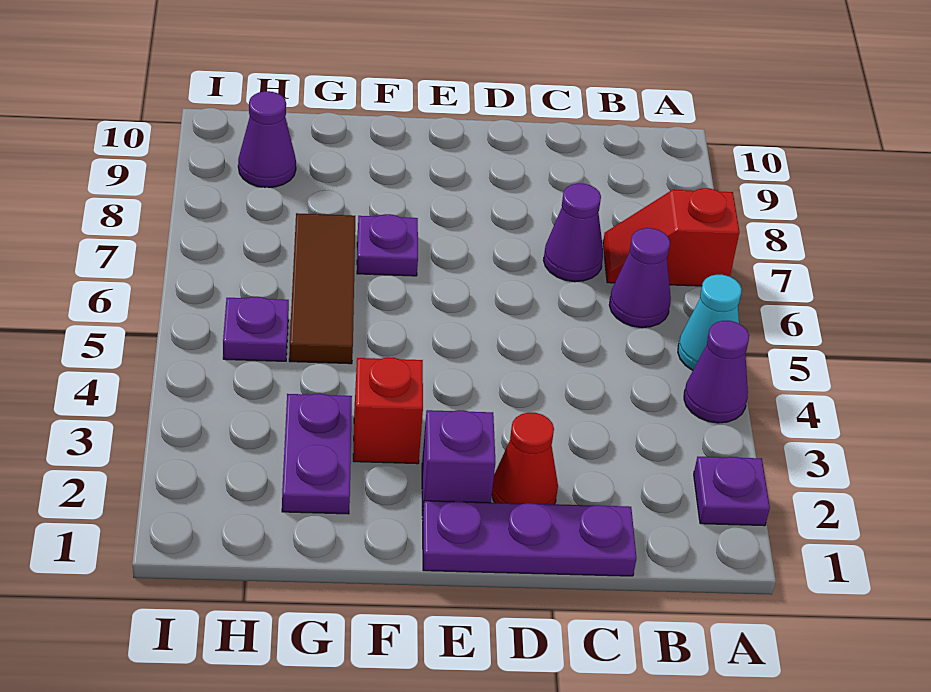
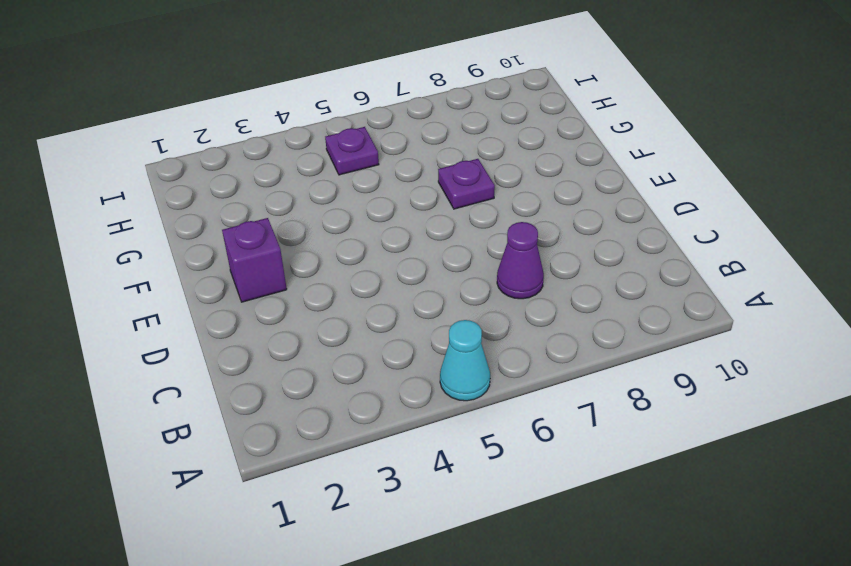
none -> purple 1x1 plate [694,457,770,526]
none -> purple 1x1 cone [684,321,749,423]
none -> red 1x2 slope [603,188,739,286]

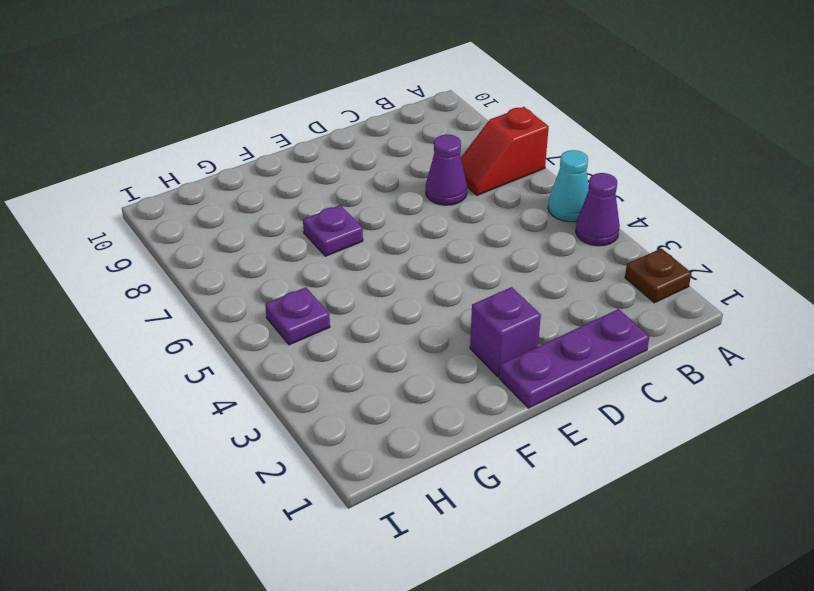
brown 1x1 plate [625,248,691,303] -> purple 1x1 plate [694,457,770,526]
none -> purple 1x1 cone [609,228,671,328]
none -> red 1x1 cone [492,413,558,504]
none -> red 1x1 brick [353,357,423,464]

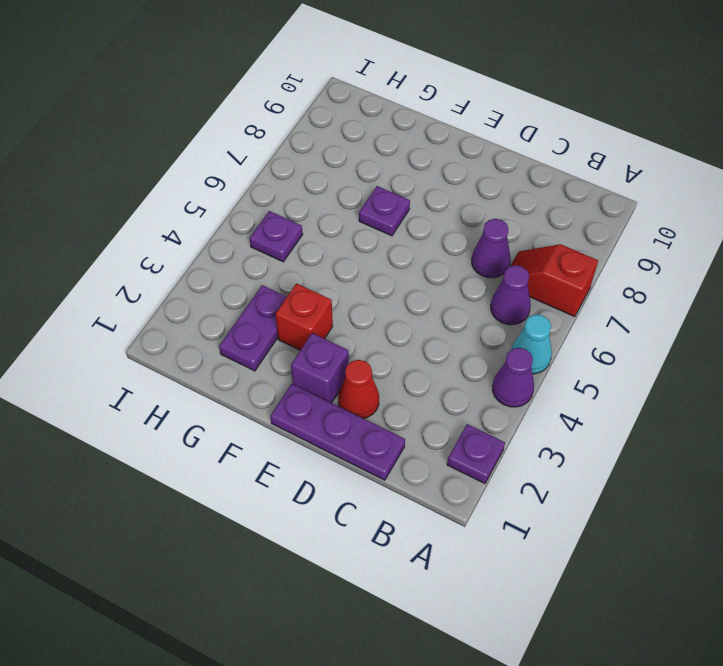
none -> brown 1x3 tile [289,213,355,364]
none -> purple 1x1 cone [238,91,296,188]

